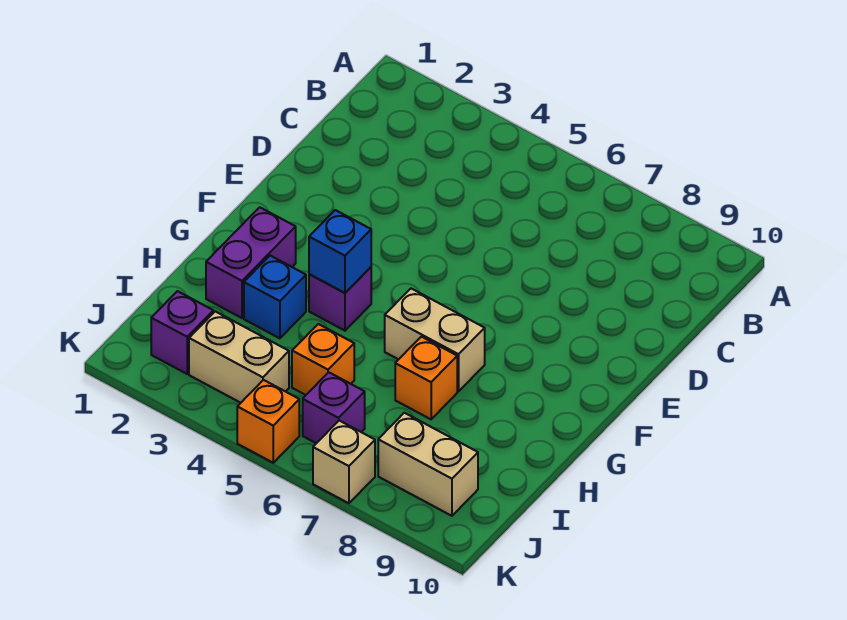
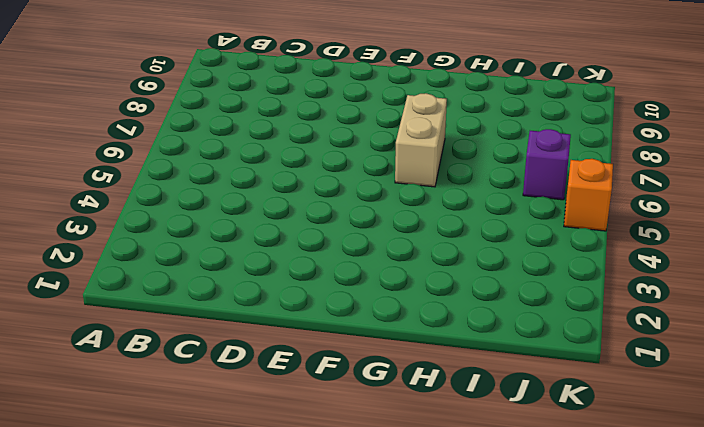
none -> purple 1x2 brick [206,207,296,318]
none -> purple 1x1 brick [309,267,371,331]
none -> blue 1x1 brick [244,256,306,338]

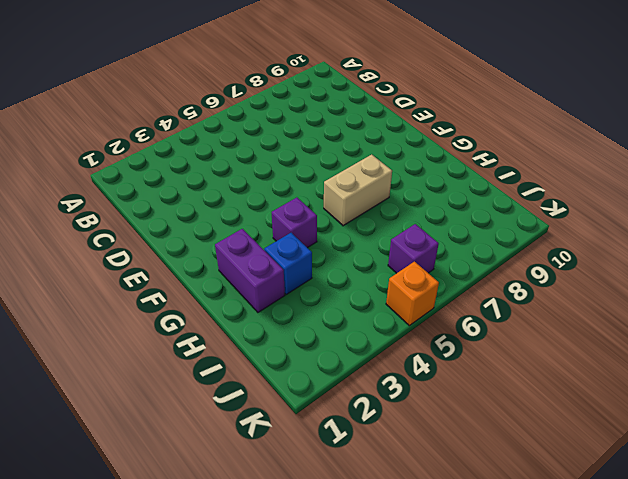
none -> orange 1x1 brick [395,337,457,419]
none -> orange 1x1 brick [292,324,354,395]
none -> purple 1x1 brick [151,291,213,374]

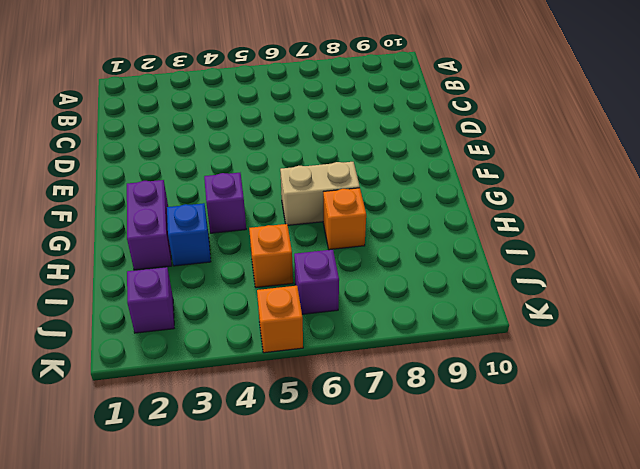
none -> tan 1x2 brick [189,311,289,403]
none -> tan 1x2 brick [378,413,478,516]
none -> tan 1x1 brick [313,421,375,503]

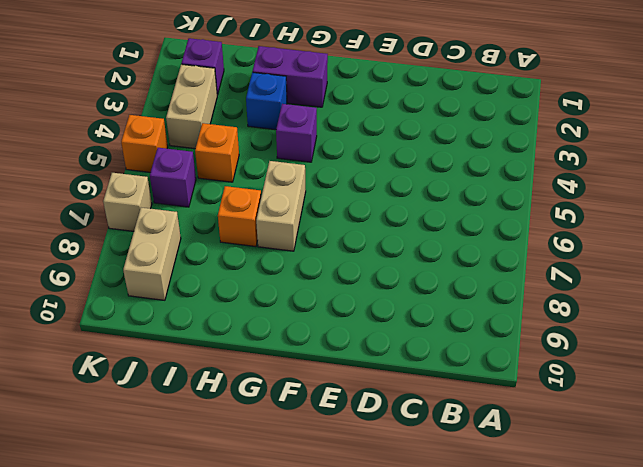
none -> blue 1x1 brick [309,210,371,293]

